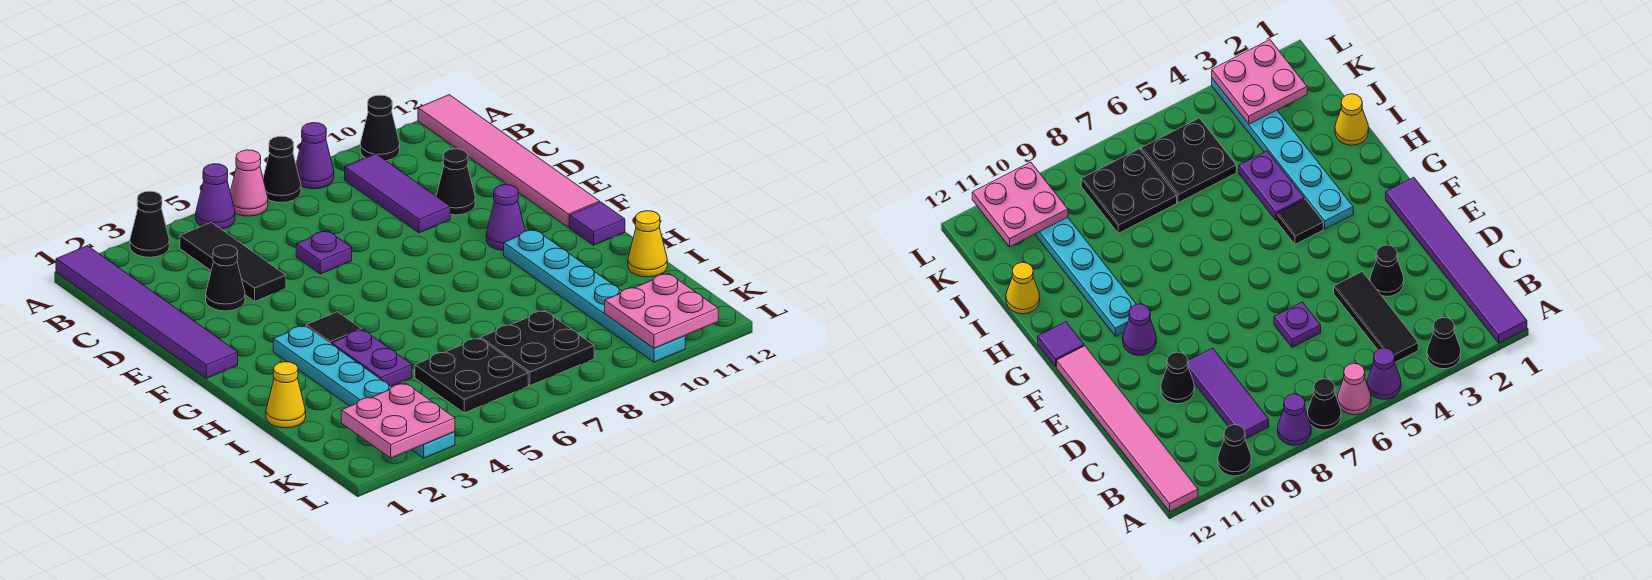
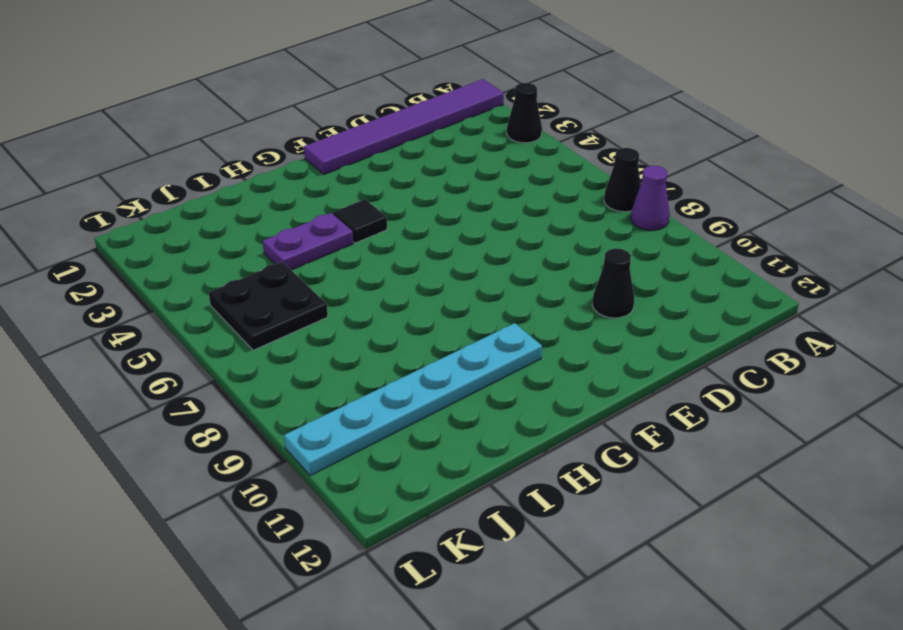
none -> purple 1x1 cone [196,164,235,229]
none -> pink 1x1 cone [230,150,268,216]
none -> black 1x1 cone [360,95,400,161]

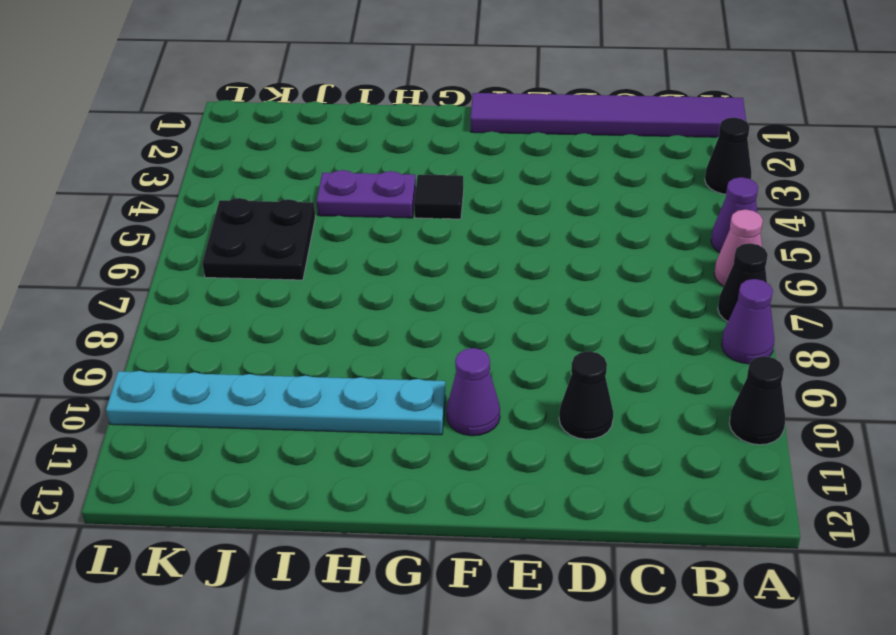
none -> pink 1x6 tile [418,95,600,227]
none -> black 1x3 tile [180,222,286,301]
none -> purple 1x3 tile [345,154,450,233]

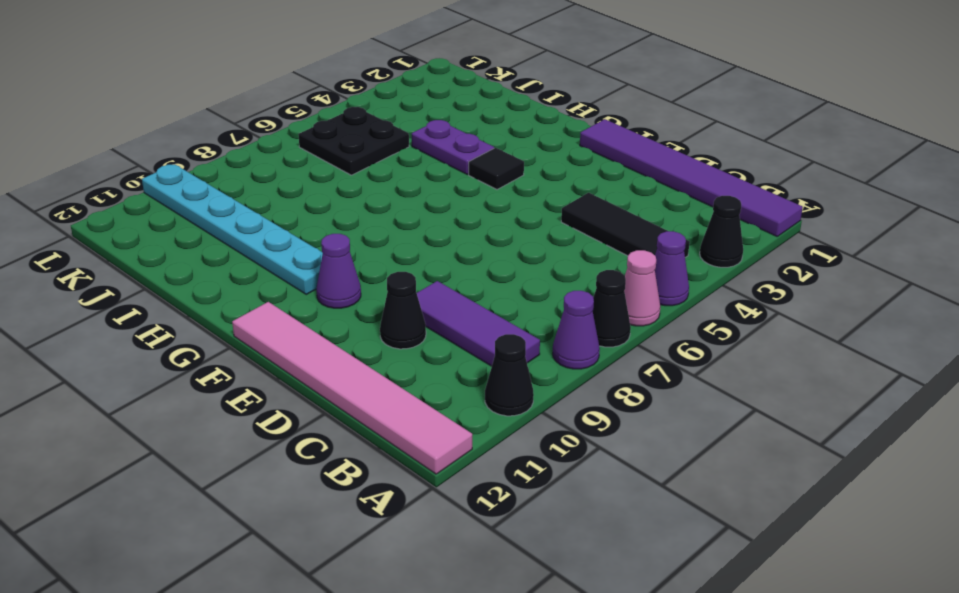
none -> black 1x1 cone [206,245,245,311]
none -> purple 1x1 plate [296,231,352,274]
none -> cyan 1x6 plate [273,326,455,458]

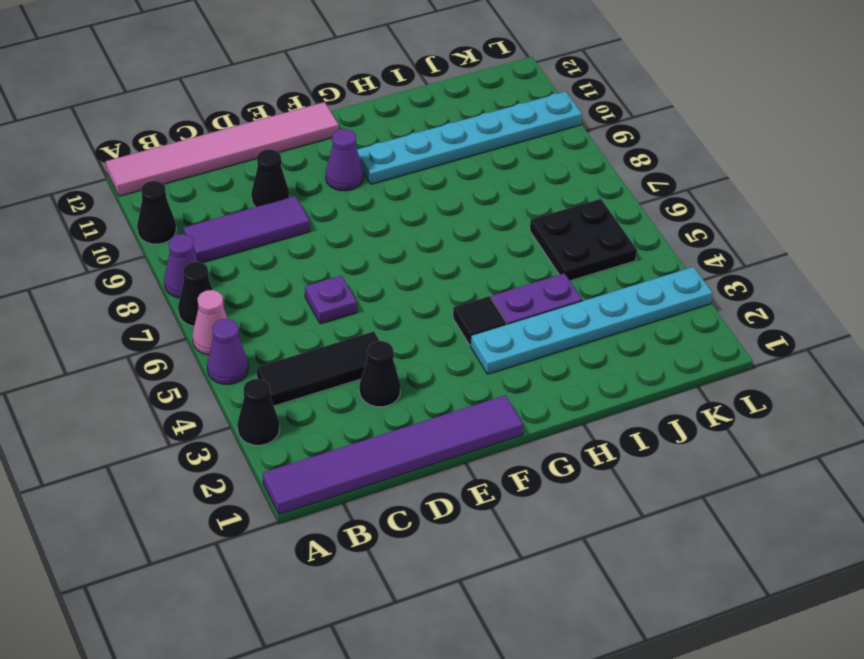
none -> purple 1x1 tile [570,202,625,245]
none -> yellow 1x1 cone [266,362,306,428]
none -> yellow 1x1 cone [628,211,667,277]

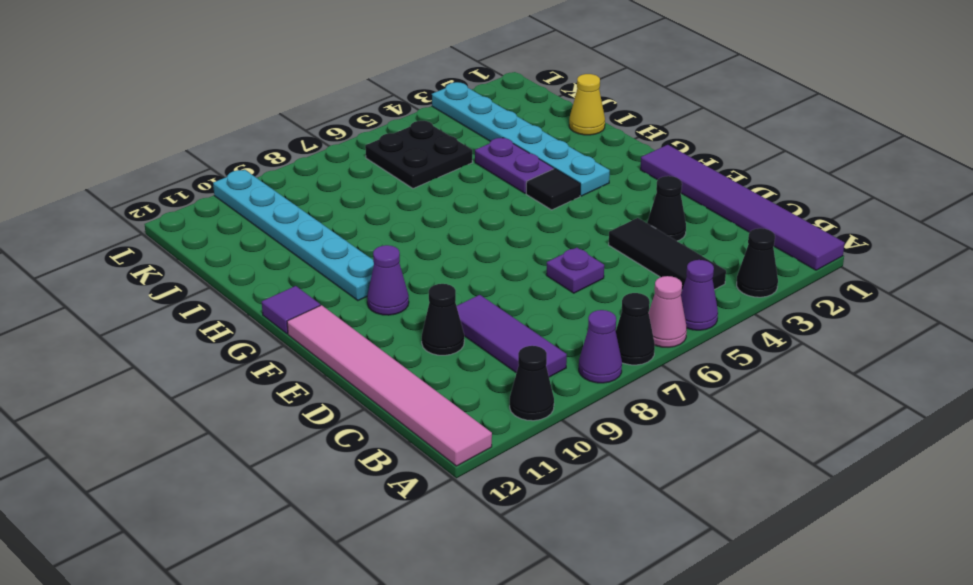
none -> yellow 1x1 cone [628,211,667,277]
none -> black 2x2 plate [481,311,594,385]
none -> pink 2x2 plate [341,383,455,458]

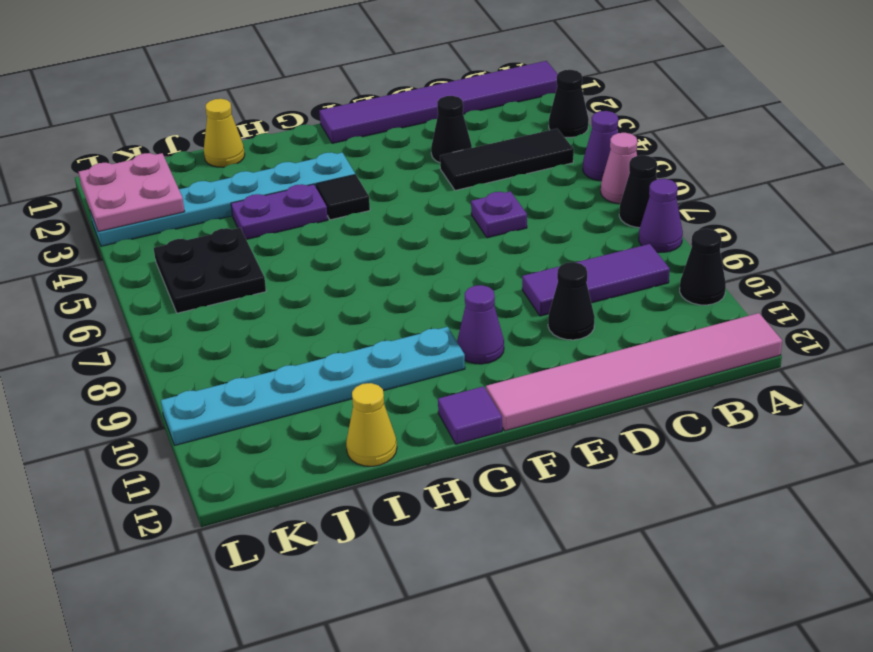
none -> black 2x2 plate [481,311,594,385]
none -> pink 2x2 plate [605,273,718,348]

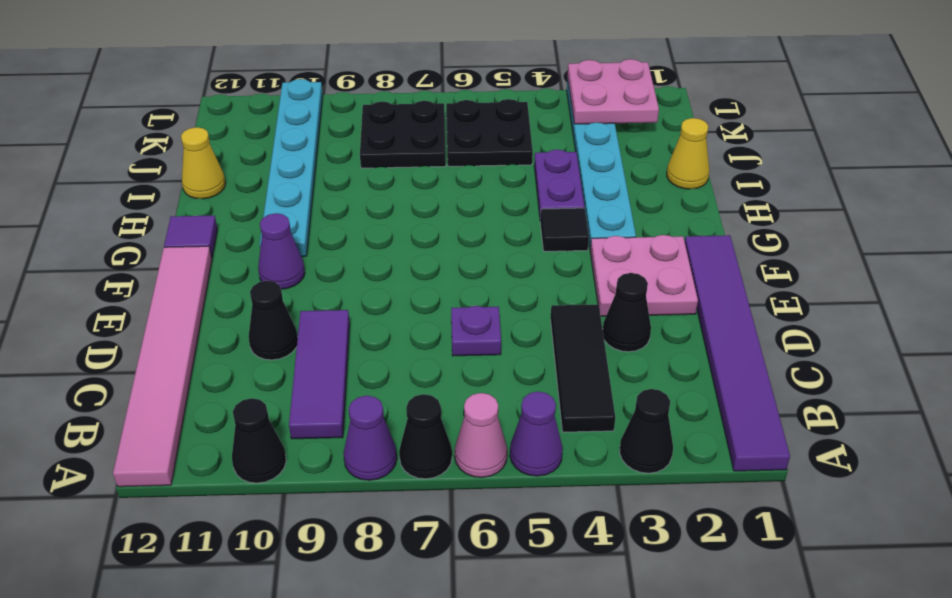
pink 2x2 plate [590,235,698,316] -> pink 2x2 plate moved to [605,273,718,348]

